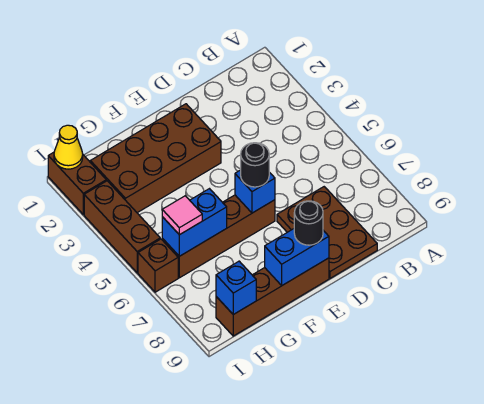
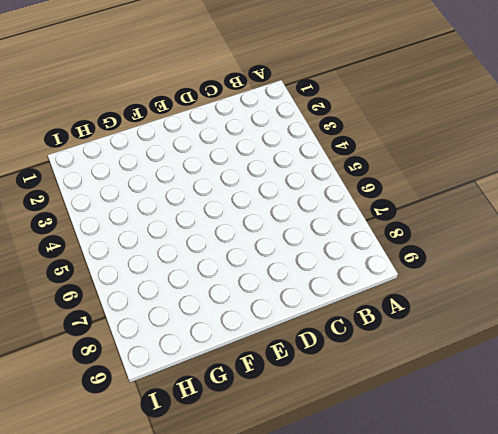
none -> brown 2x3 plate [277,187,377,278]
none -> brown 2x4 brick [90,104,221,213]
none -> brown 1x4 brick [162,195,275,278]

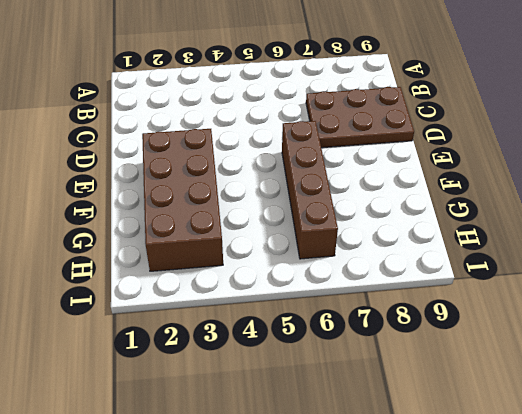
none -> brown 1x4 brick [216,258,329,336]
none -> brown 1x2 brick [48,152,106,214]
none -> brown 1x3 brick [84,181,160,273]

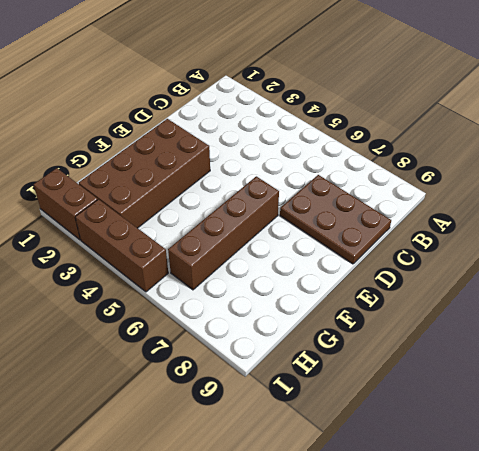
none -> brown 1x4 brick [216,258,329,336]
none -> brown 1x1 brick [138,239,178,292]
none -> blue 1x1 brick [235,170,275,213]

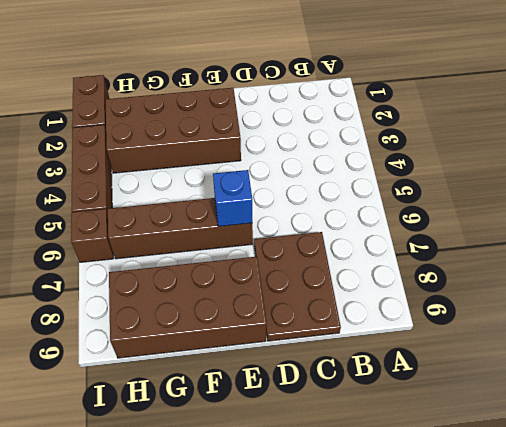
brown 2x4 brick [109,257,266,358] -> brown 1x4 brick [216,258,329,336]
none -> blue 1x2 brick [265,229,329,285]
none -> blue 1x2 brick [162,189,227,256]
none -> blue 1x1 brick [216,261,256,315]

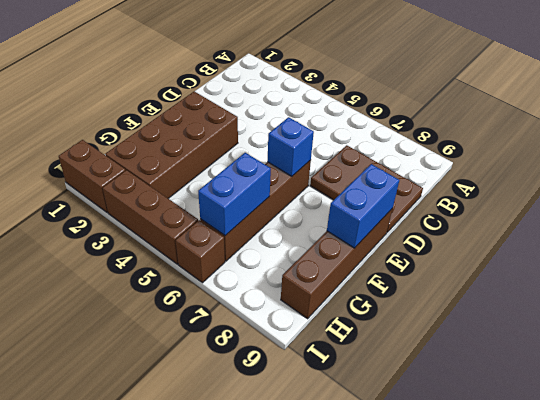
none -> blue 1x1 brick [216,261,256,315]
none -> yellow 1x1 cone [54,125,83,169]
none -> black 1x1 round brick [241,143,269,187]

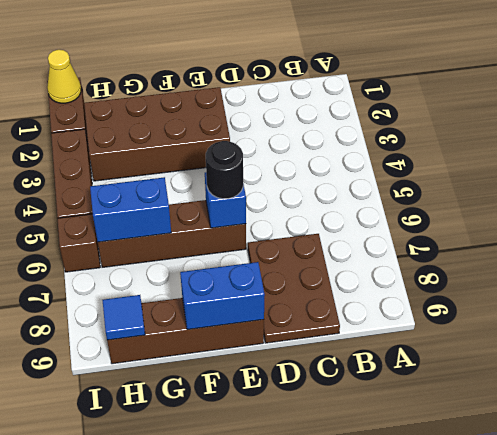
blue 1x1 tile [102,295,145,340] -> blue 1x1 brick [216,261,256,315]
none -> black 1x1 round brick [294,201,323,245]
none -> pink 1x1 tile [162,196,202,235]

